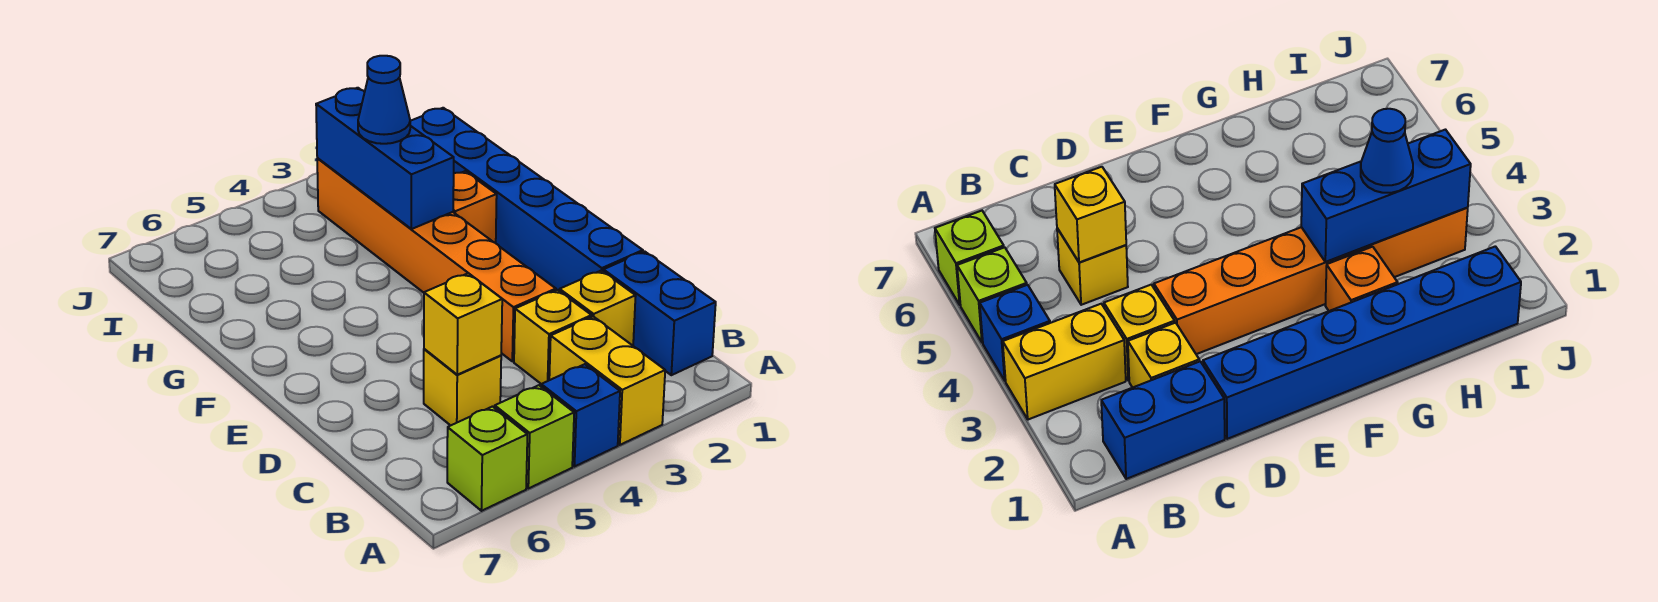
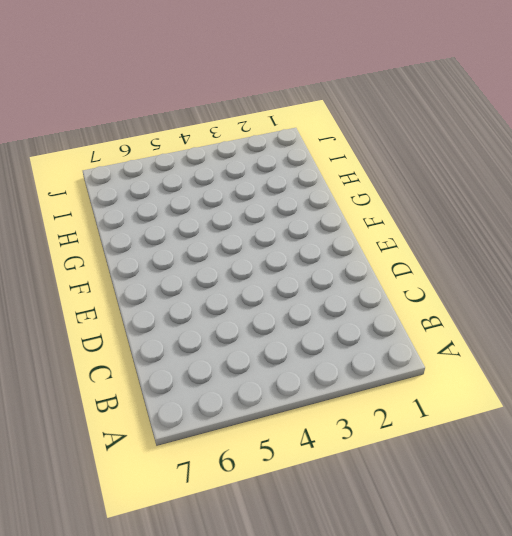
none -> yellow 1x2 brick [549,316,665,445]
none -> blue 1x1 brick [541,364,620,466]
none -> lime 1x1 brick [495,385,574,488]

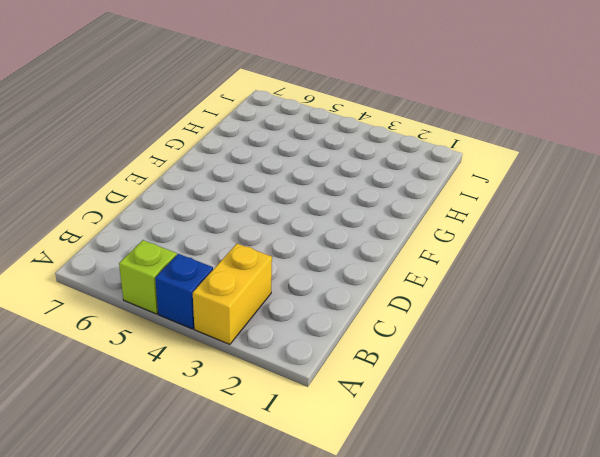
none -> lime 1x1 brick [447,407,527,511]
none -> blue 1x2 brick [603,251,716,375]
none -> yellow 1x1 brick [560,270,636,346]

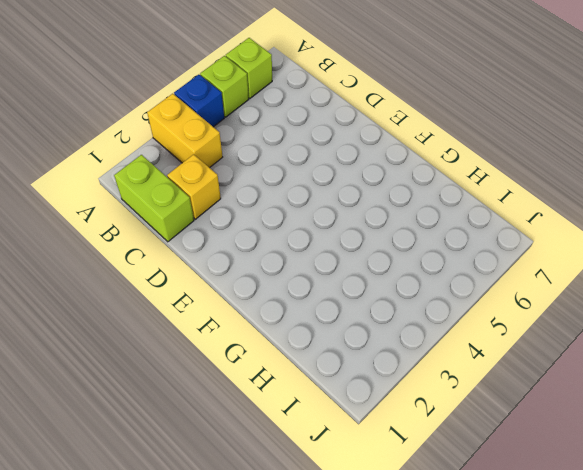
lime 1x2 brick [114,155,194,242] -> blue 1x2 brick [603,251,716,375]
none -> yellow 1x1 brick [514,290,592,384]
none -> yellow 1x1 brick [424,349,501,426]
none -> blue 1x6 brick [410,108,643,291]

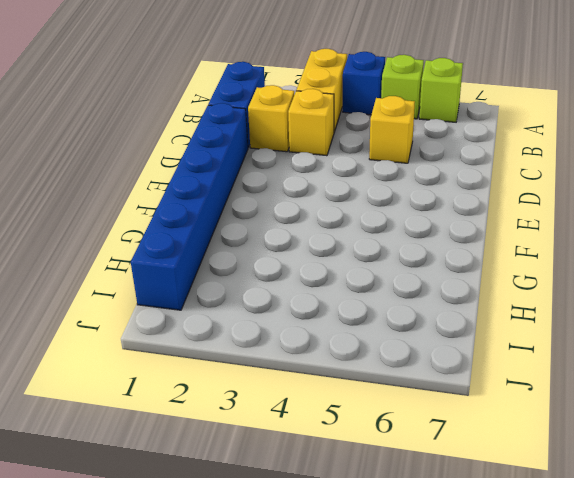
none -> orange 1x6 brick [317,158,556,361]
none -> orange 1x1 brick [453,171,497,243]
none -> yellow 1x1 brick [424,273,502,375]

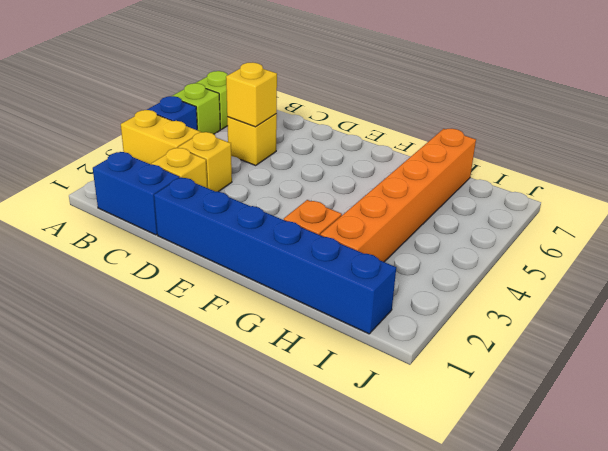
orange 1x6 brick [320,129,476,262] -> orange 1x6 brick turned to [317,158,556,361]
none -> blue 1x3 brick [316,88,454,229]
none -> blue 1x1 cone [358,56,410,144]

